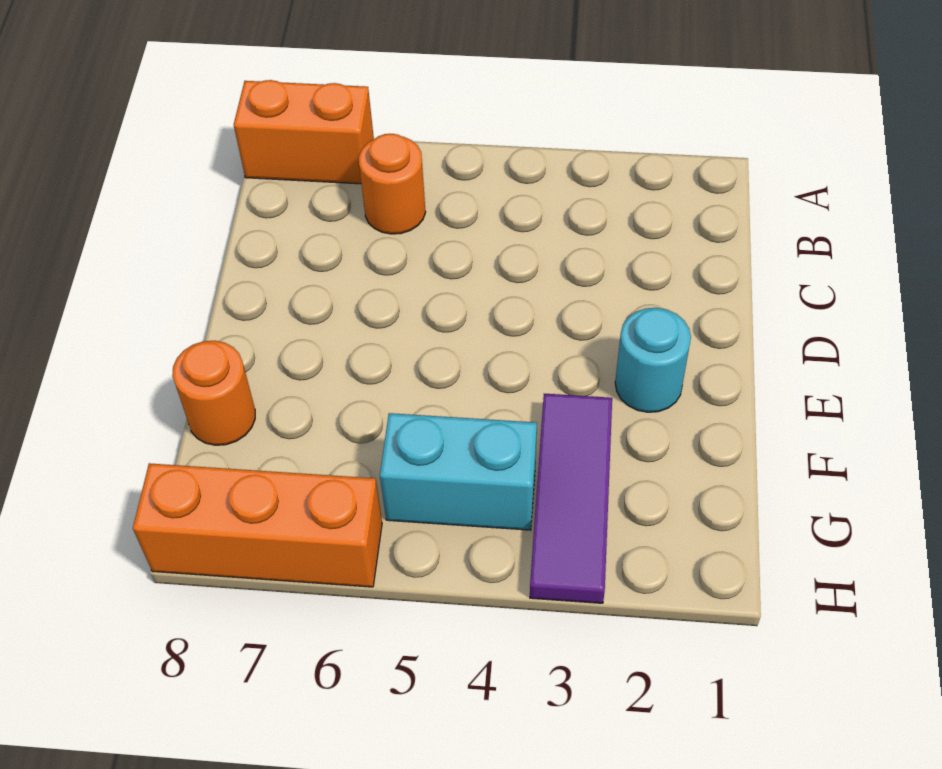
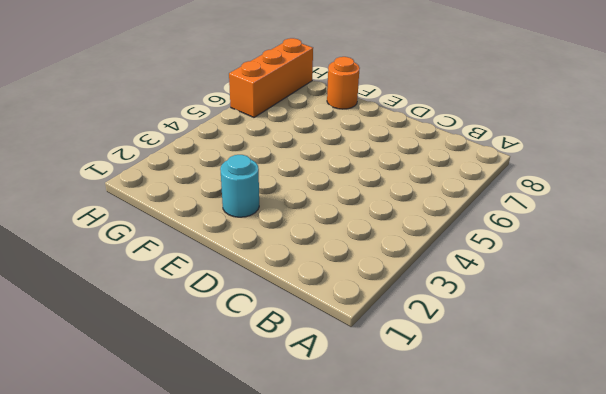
none -> orange 1x2 brick [234,80,374,184]
none -> orange 1x1 round brick [359,134,426,234]

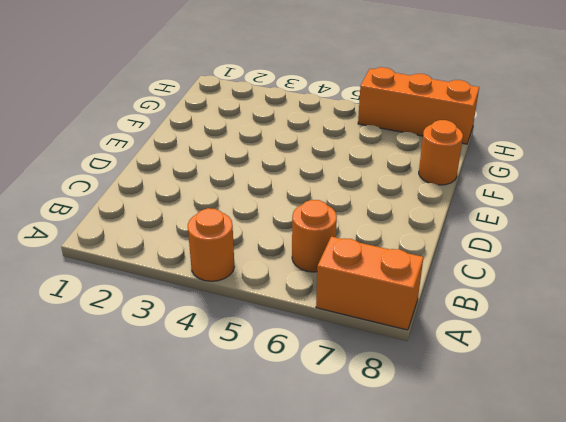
orange 1x1 round brick [188,208,234,281] -> none
none -> cyan 1x1 round brick [615,308,691,412]
none -> purple 1x3 tile [530,394,612,603]

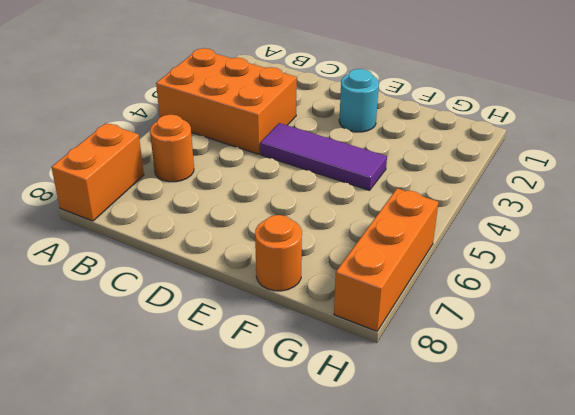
orange 2x3 brick [156,48,297,154] -> none
purple 1x3 tile [260,123,387,190] -> purple 1x3 tile moved to [530,394,612,603]
none -> cyan 1x2 brick [380,413,537,530]

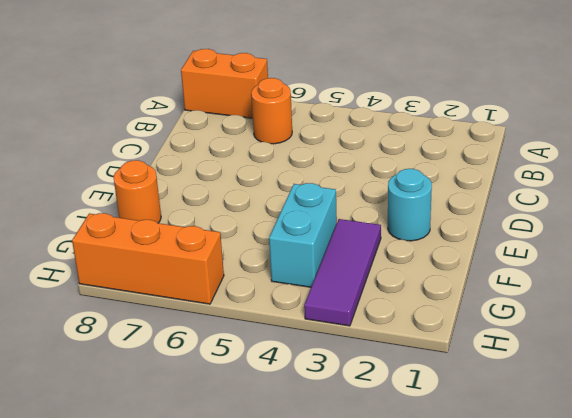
cyan 1x2 brick [269,183,337,287] -> cyan 1x2 brick turned to [380,413,537,530]

